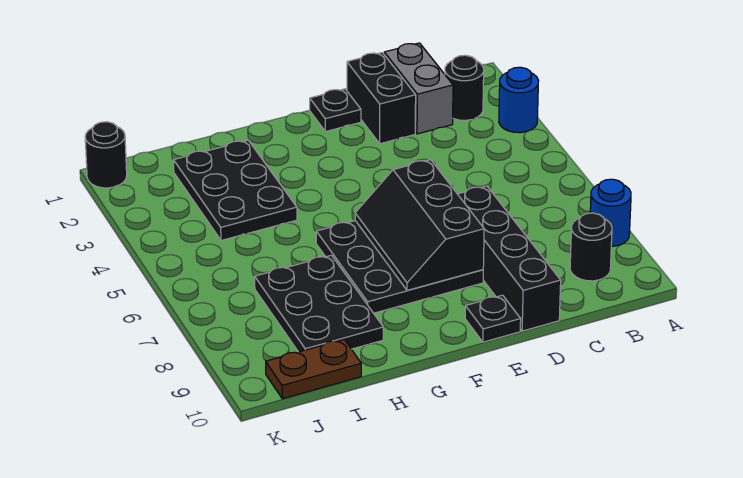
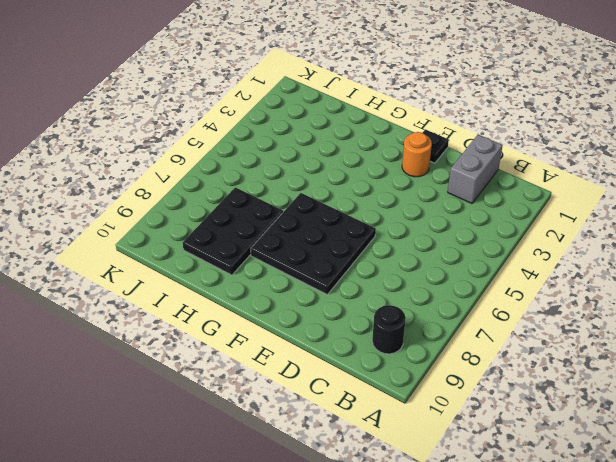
orange 1x1 round brick [402,132,432,177] -> none
none -> blue 1x1 round brick [499,67,539,133]
none -> blue 1x1 round brick [590,179,631,246]
none -> black 1x1 round brick [445,55,484,120]

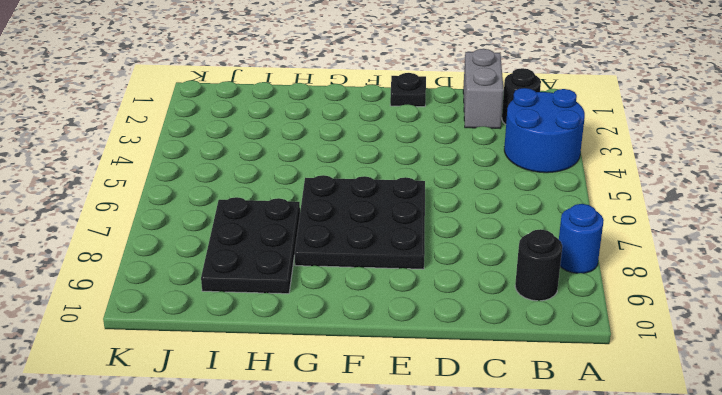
blue 2x2 round brick [504,88,585,173] -> blue 1x1 round brick [499,67,539,133]
none -> black 1x2 brick [347,53,416,144]
none -> black 1x4 brick [458,186,561,331]
none -> black 1x1 plate [465,295,521,342]

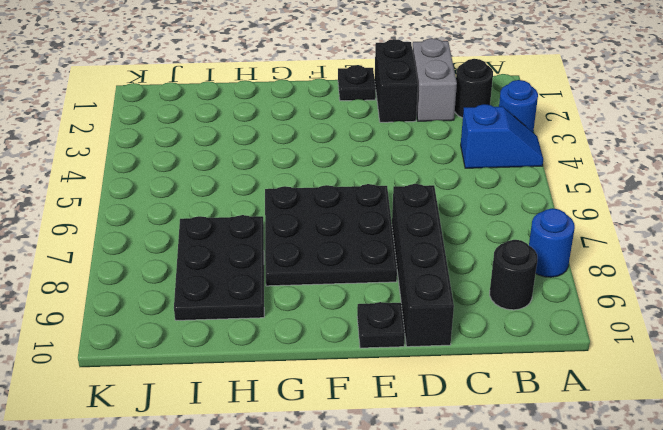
blue 1x2 slope [461,104,543,168] -> none
none -> black 2x3 plate [173,140,297,240]
none -> brown 1x2 plate [266,340,361,399]
none -> black 1x1 round brick [85,122,127,188]

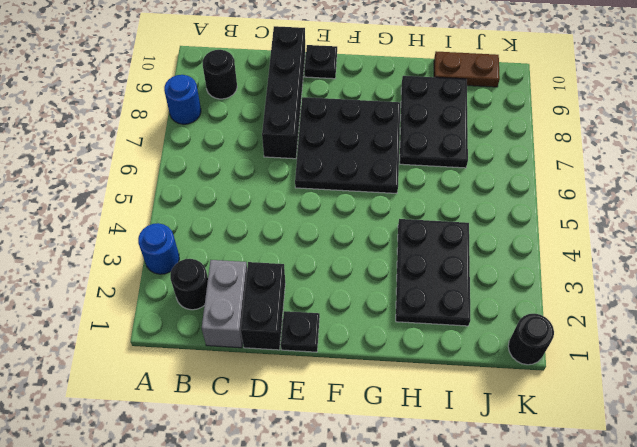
none -> black 2x3 slope [355,160,484,290]

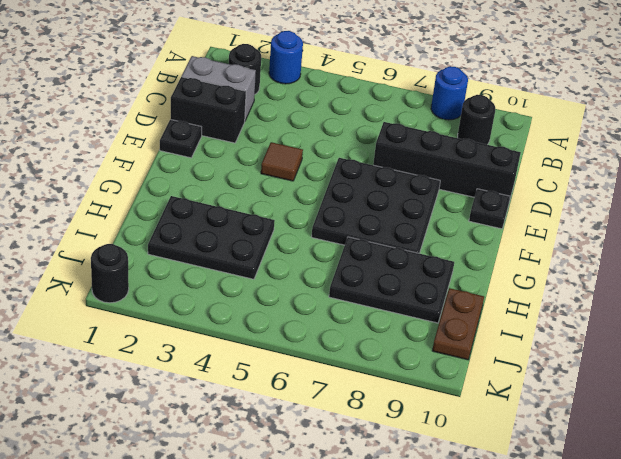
brown 1x1 tile [261,142,303,181] -> none
none -> black 2x3 slope [355,160,484,290]

